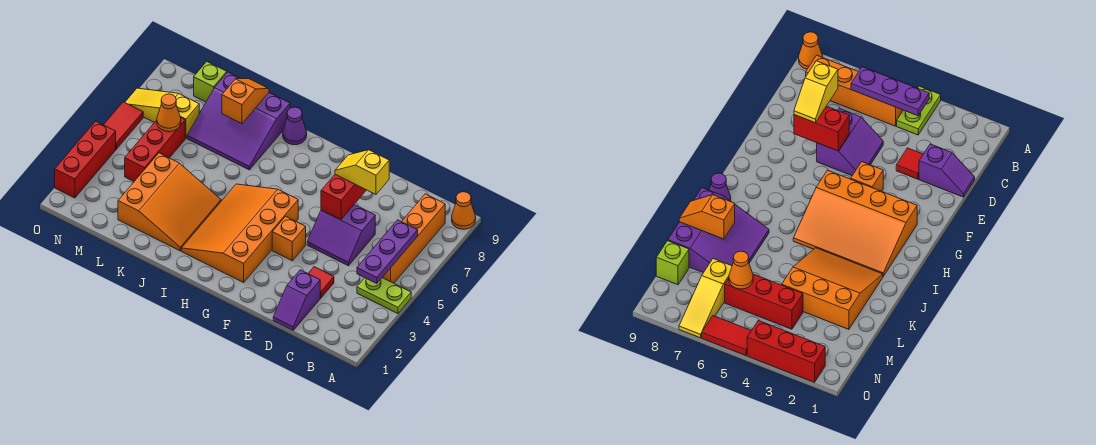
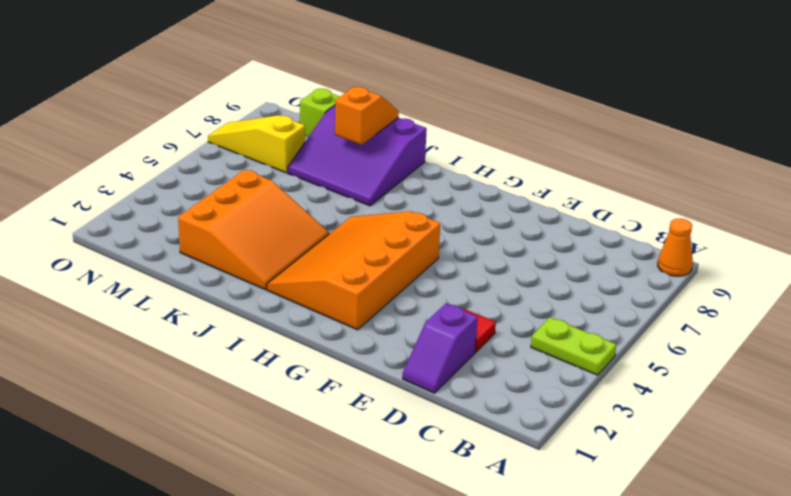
none -> orange 1x4 brick [382,194,445,283]
none -> purple 2x2 slope [307,205,375,266]
none -> orange 1x1 brick [272,216,306,261]

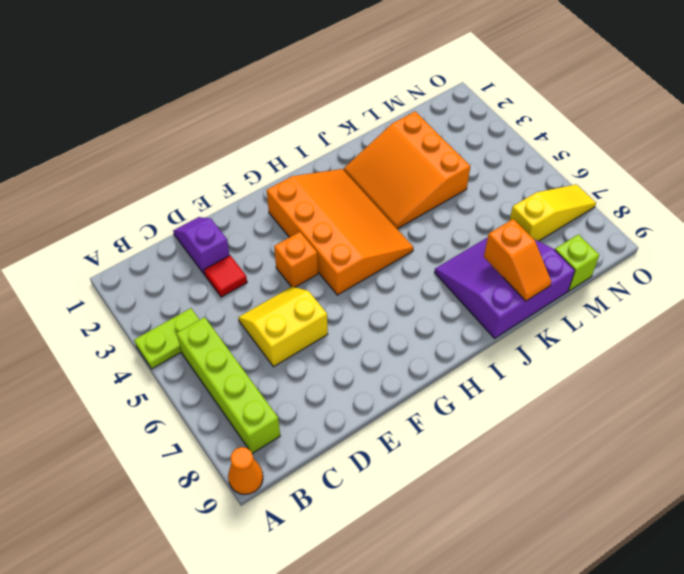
lime 1x4 brick [177,317,280,454] -> orange 1x4 brick [382,194,445,283]
yellow 2x2 slope [238,287,328,367] -> purple 2x2 slope [307,205,375,266]
none -> purple 1x1 cone [283,107,307,145]
none -> red 1x3 brick [125,118,185,181]
none -> red 1x3 brick [55,121,116,198]

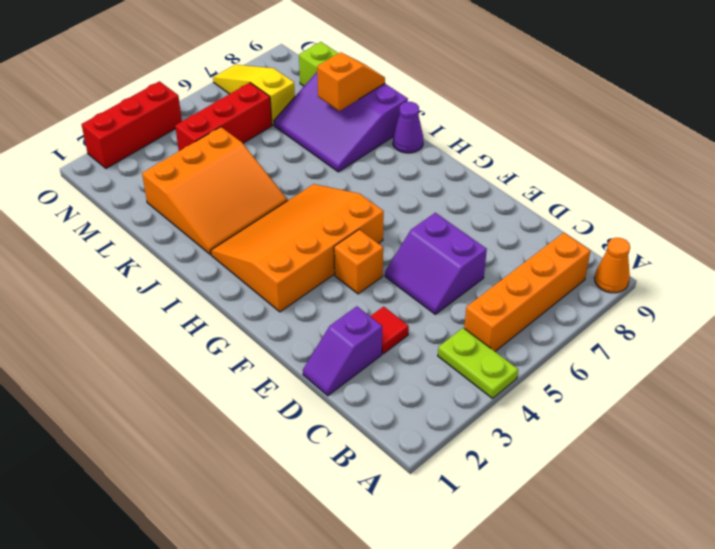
none -> red 1x2 tile [104,102,143,149]
none -> purple 1x3 plate [357,220,418,284]
none -> red 1x2 brick [321,174,366,219]

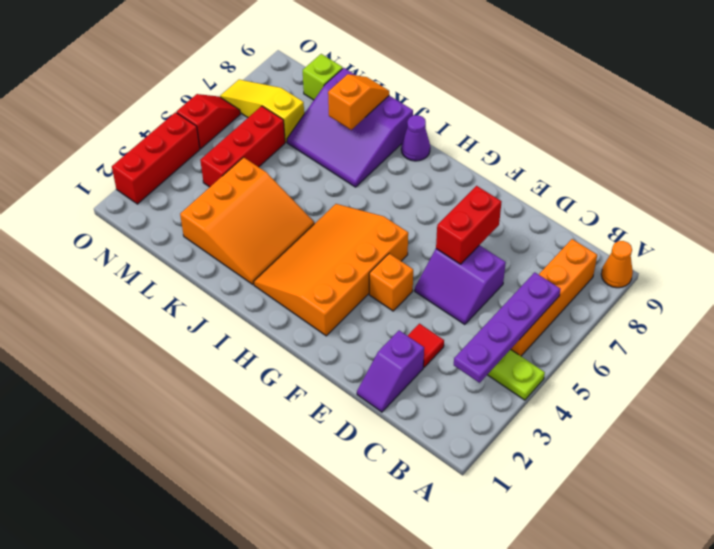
purple 1x4 plate [454,272,560,383] -> purple 1x3 plate [357,220,418,284]
red 1x2 slope [177,94,240,149] -> red 1x2 tile [104,102,143,149]
none -> orange 1x1 cone [157,94,181,132]
none -> yellow 1x2 slope [335,150,389,194]

